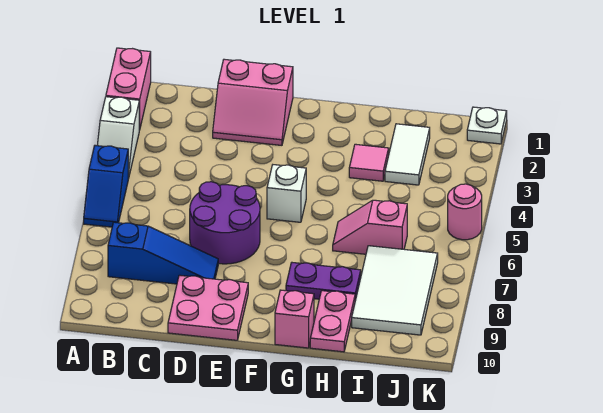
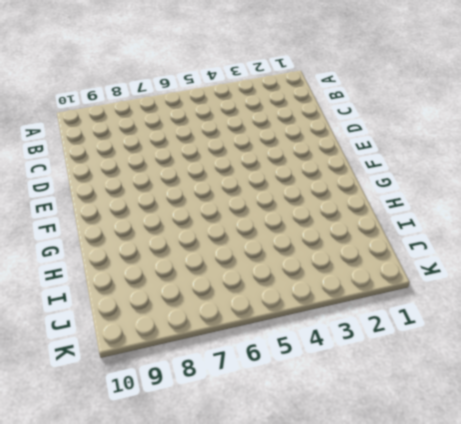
none -> pink 1x2 brick [106,48,151,130]
none -> white 1x2 slope [97,97,139,179]
none -> blue 1x2 slope [84,146,128,227]

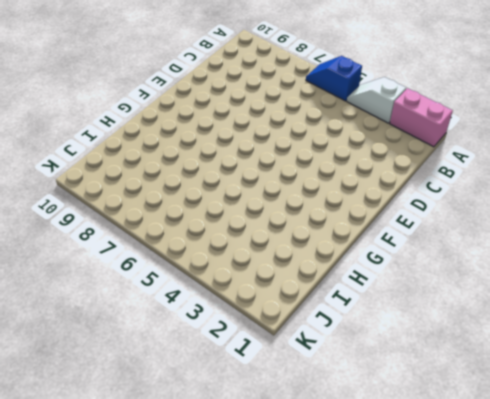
none -> blue 1x3 slope [108,222,218,284]
none -> pink 2x2 slope [213,59,293,145]
none -> purple 2x2 round brick [190,182,260,264]

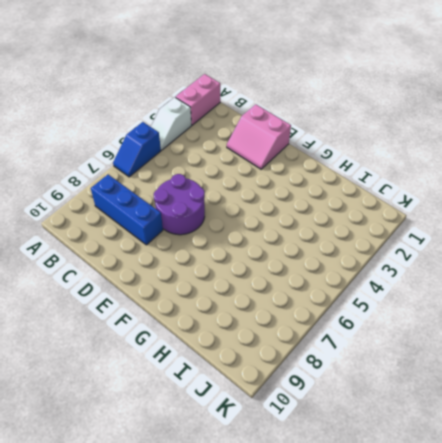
blue 1x3 brick [91,174,163,245] -> blue 1x3 slope [108,222,218,284]
none -> pink 2x2 plate [168,275,248,340]
none -> white 1x1 brick [267,165,306,222]
none -> purple 1x2 plate [286,263,361,300]

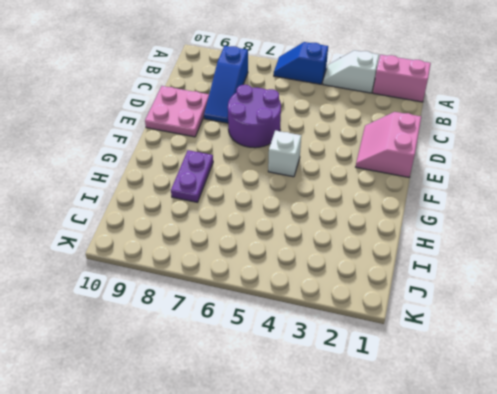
none -> pink 1x1 brick [275,290,314,348]
none -> pink 1x1 tile [349,144,389,181]
none -> pink 1x2 slope [333,200,407,254]

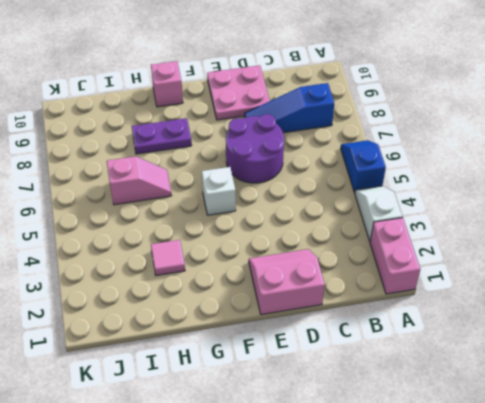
none -> pink 1x2 plate [310,291,355,352]
none -> white 1x2 tile [385,124,430,185]
none -> white 2x3 tile [352,246,438,335]

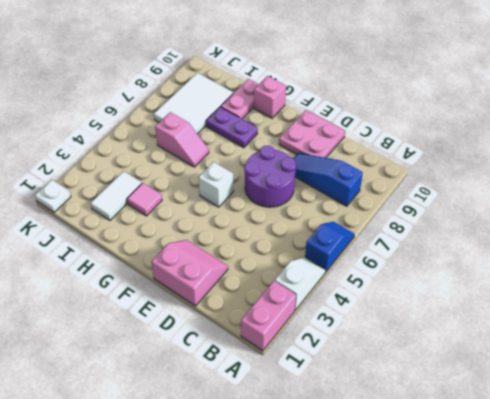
none -> pink 1x1 round brick [448,184,482,240]

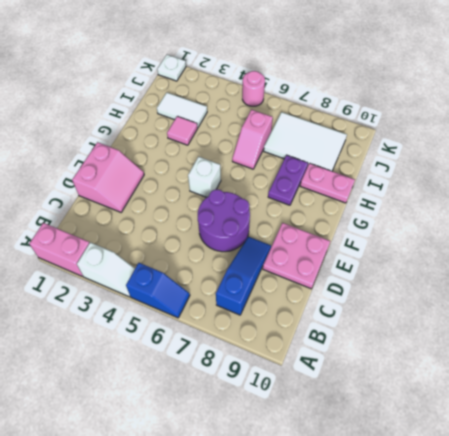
none -> pink 1x1 brick [275,290,314,348]

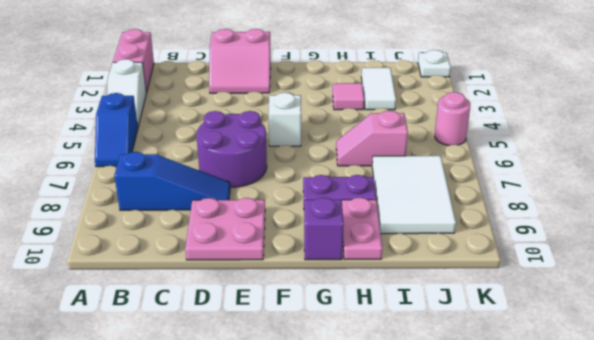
purple 1x1 brick [304,197,344,260] -> pink 1x1 brick [275,290,314,348]

